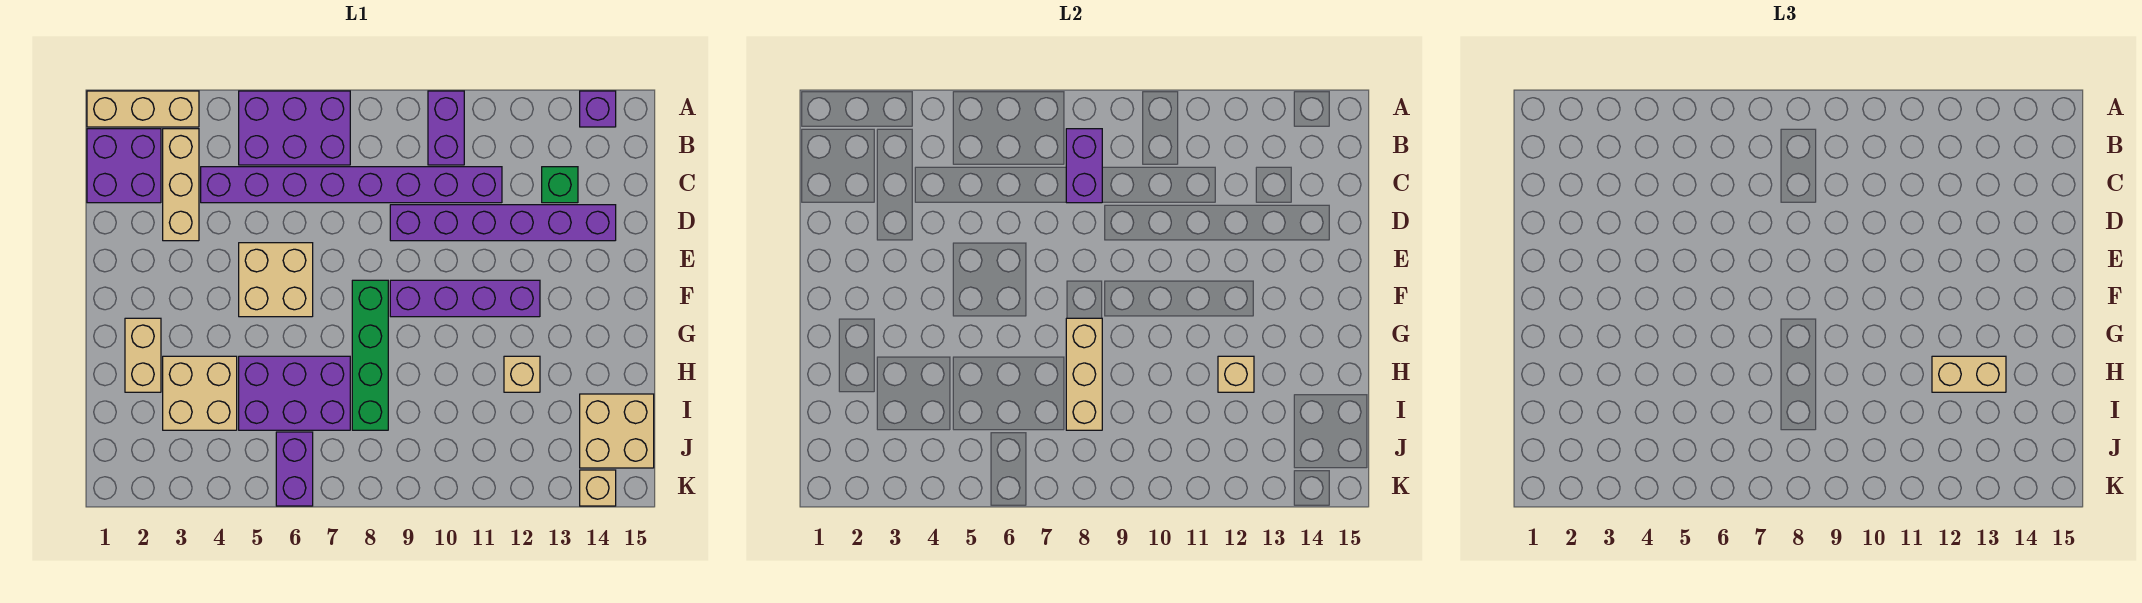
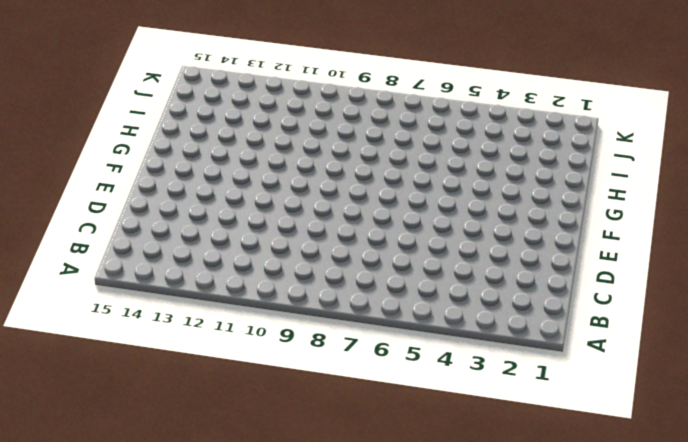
none -> tan 1x3 brick [87,91,199,127]
none -> purple 2x3 brick [239,91,350,165]
none -> purple 1x2 brick [428,91,464,165]

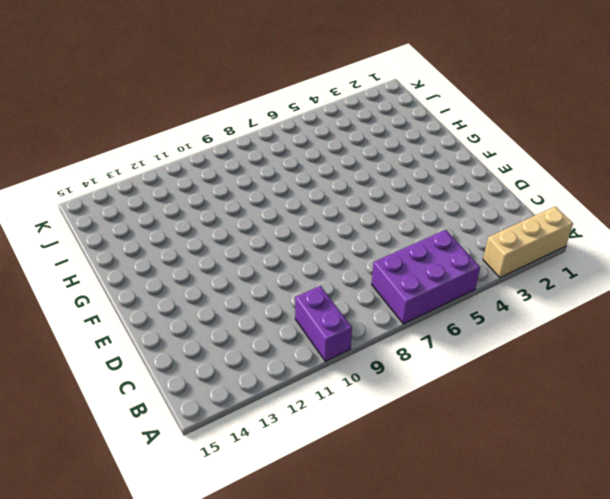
none -> purple 1x1 brick [580,91,616,127]
none -> purple 2x2 brick [87,129,161,203]
none -> tan 1x3 brick [163,129,199,241]

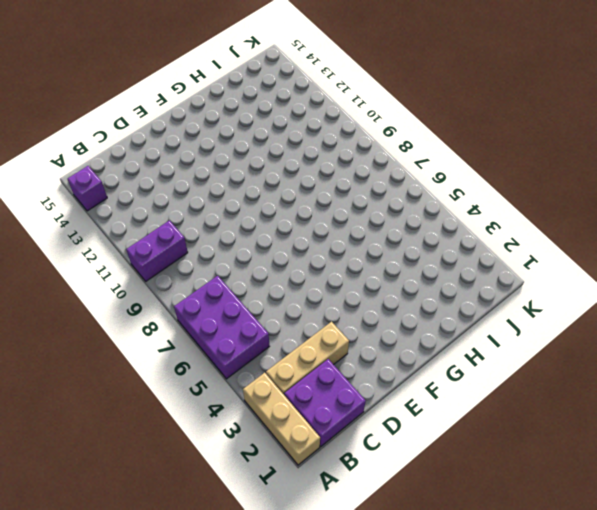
none -> purple 1x8 brick [201,167,502,203]
none -> green 1x1 brick [542,167,578,203]
none -> purple 1x6 brick [390,205,616,241]

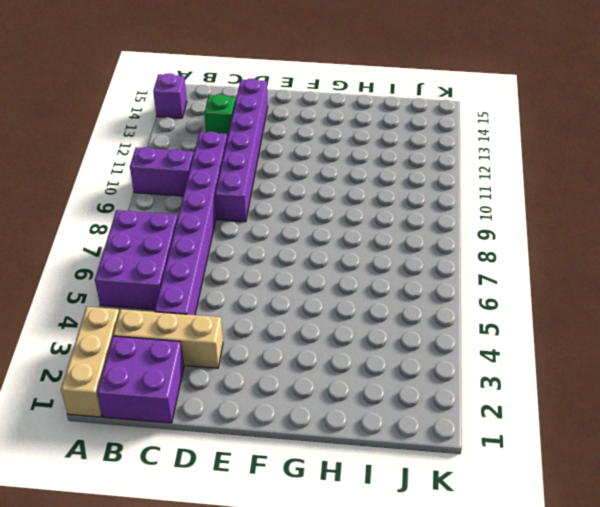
none -> tan 2x2 brick [239,243,313,317]
none -> green 1x4 brick [352,280,388,430]
none -> purple 1x4 brick [390,280,540,317]

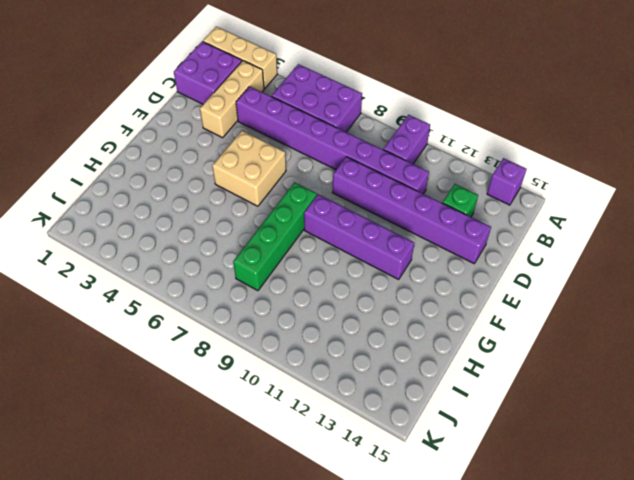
none -> tan 1x2 brick [125,318,161,392]
none -> tan 2x2 brick [163,356,237,430]
none -> purple 2x3 brick [239,356,350,430]

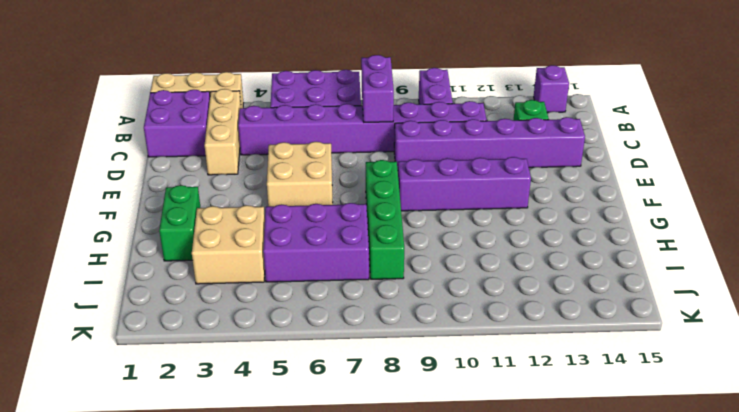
green 1x2 brick [159,185,200,261] -> tan 1x2 brick [125,318,161,392]
none -> tan 1x1 brick [504,356,540,392]
none -> tan 2x2 brick [580,394,654,468]
none -> purple 1x2 brick [276,432,313,506]

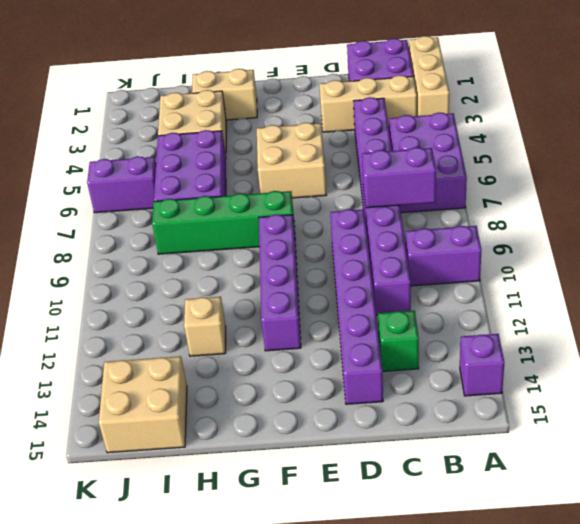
none -> tan 1x1 brick [580,470,616,506]
none -> tan 1x3 brick [1066,318,1102,430]
none -> tan 1x1 brick [1218,356,1254,392]

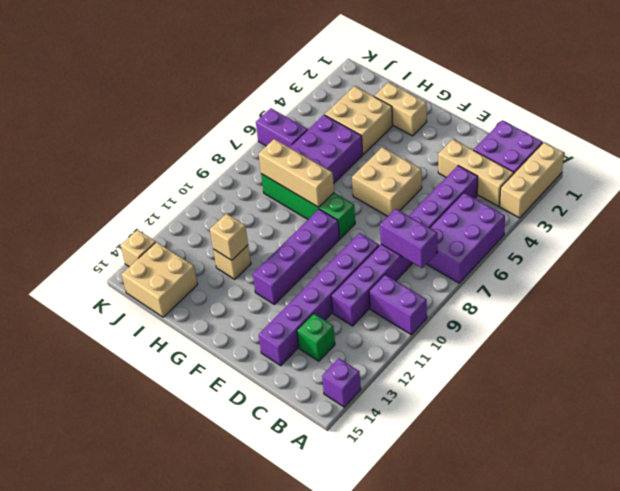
none -> tan 1x2 brick [1932,356,2006,392]

